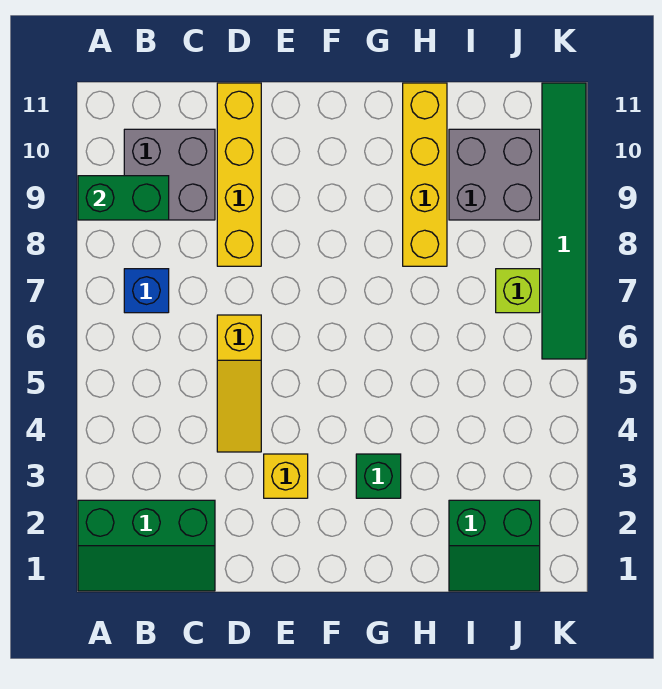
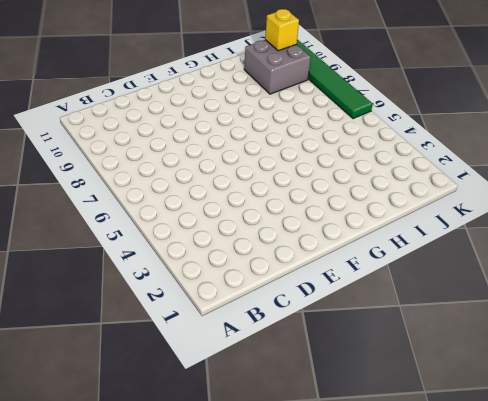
yellow 1x1 brick [265,9,299,51] -> yellow 1x1 brick moved to [264,454,308,498]
none -> green 2x3 slope [78,500,215,591]
none -> blue 1x1 brick [124,269,169,313]
none -> grey 2x2 brick [124,129,215,220]

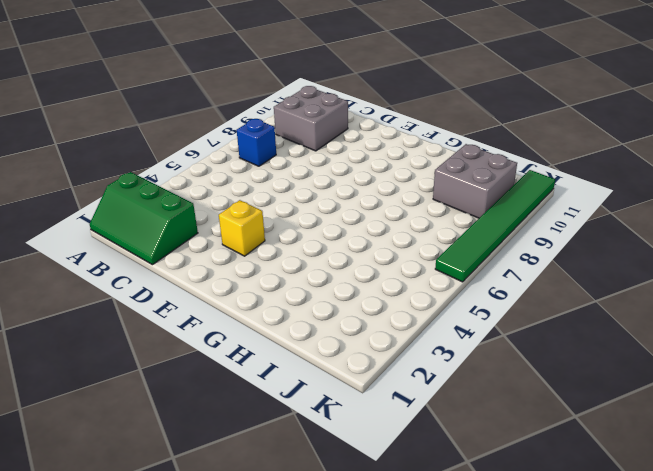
none -> yellow 1x3 slope [217,315,261,452]
none -> yellow 1x4 brick [217,83,261,266]
none -> green 1x1 brick [356,454,401,498]

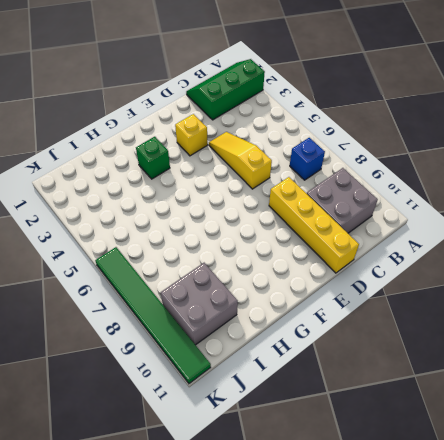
none -> yellow 1x4 brick [403,83,447,266]
none -> green 2x2 slope [449,500,540,591]
none -> lime 1x1 brick [496,269,540,313]

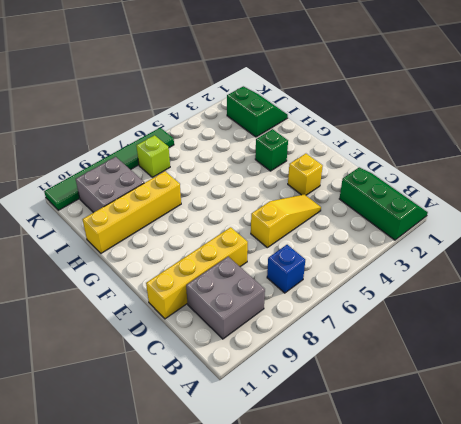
none -> green 1x2 brick [78,176,169,220]

